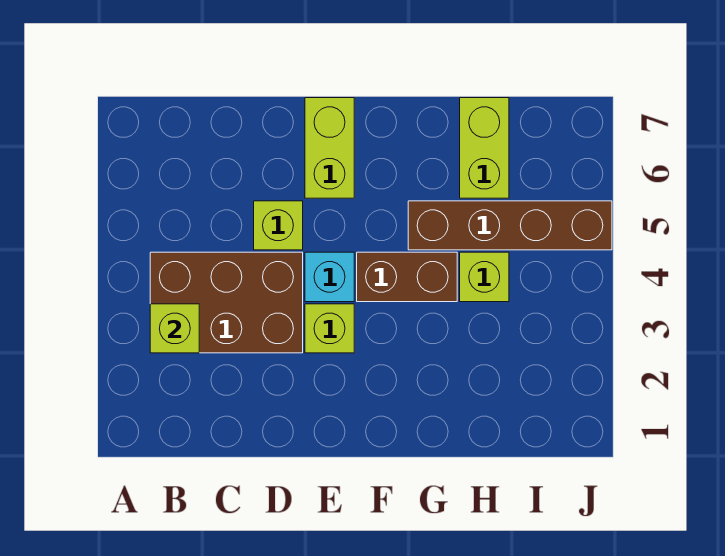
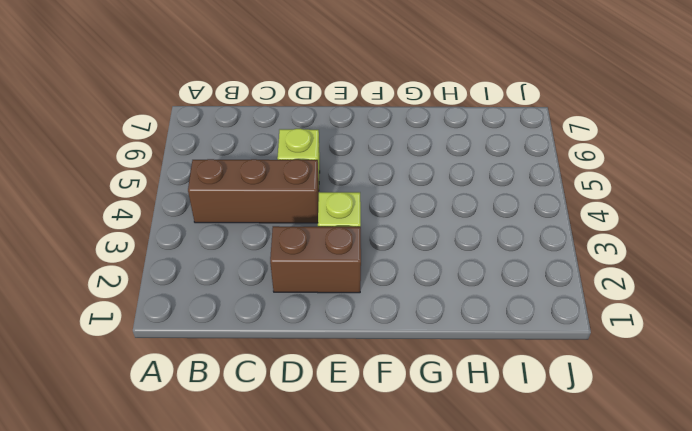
brown 1x3 brick [188,159,319,223] -> brown 2x3 brick [150,252,303,353]
brown 1x2 brick [270,226,361,293] -> brown 1x2 brick moved to [357,252,457,302]
none -> cyan 1x1 brick [305,252,354,302]
none -> lime 1x2 brick [305,98,354,198]

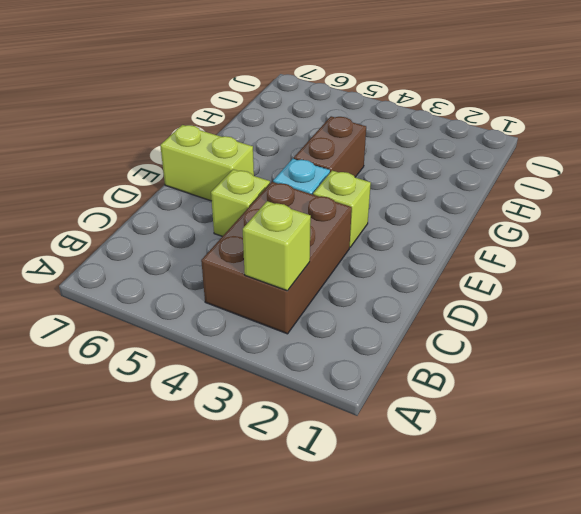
none -> brown 1x4 brick [408,201,612,250]
none -> lime 1x1 brick [460,252,509,302]

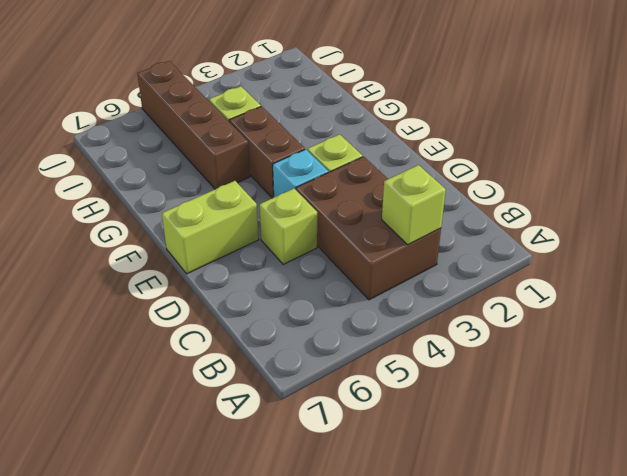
none -> lime 1x2 brick [460,98,509,198]

